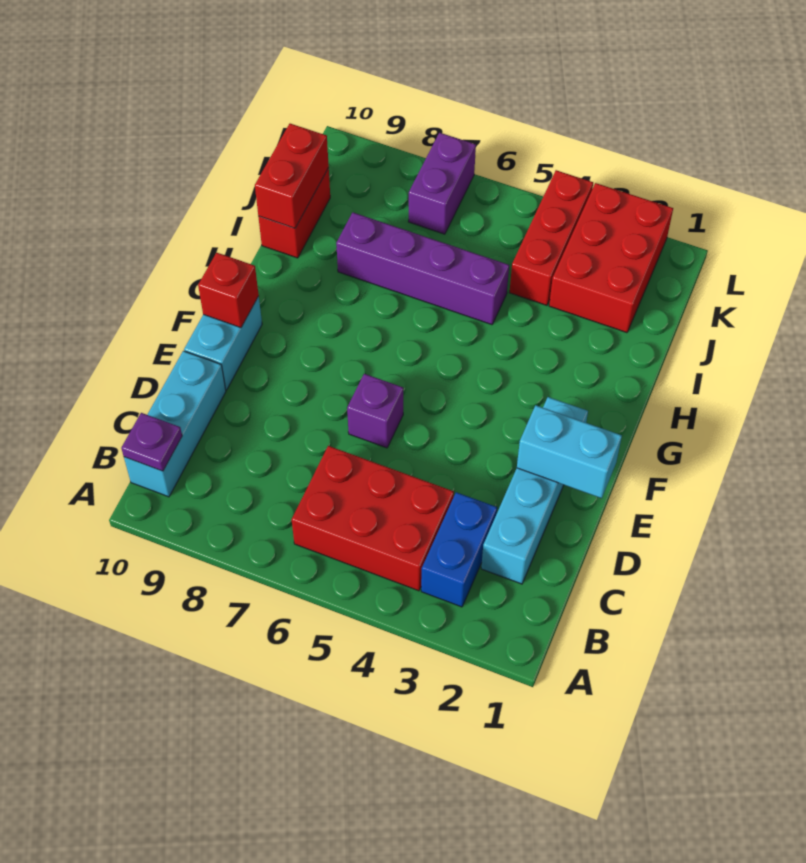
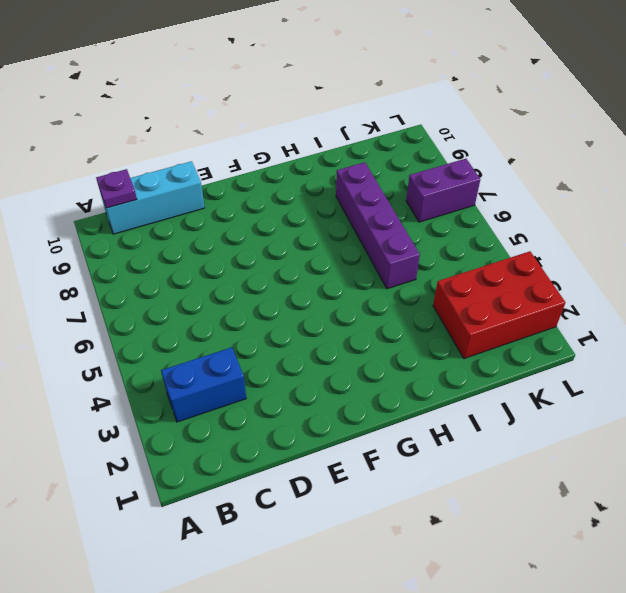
none -> red 2x3 brick [292,446,454,591]
none -> cyan 1x4 brick [481,397,588,584]
none -> purple 1x1 brick [347,374,403,448]

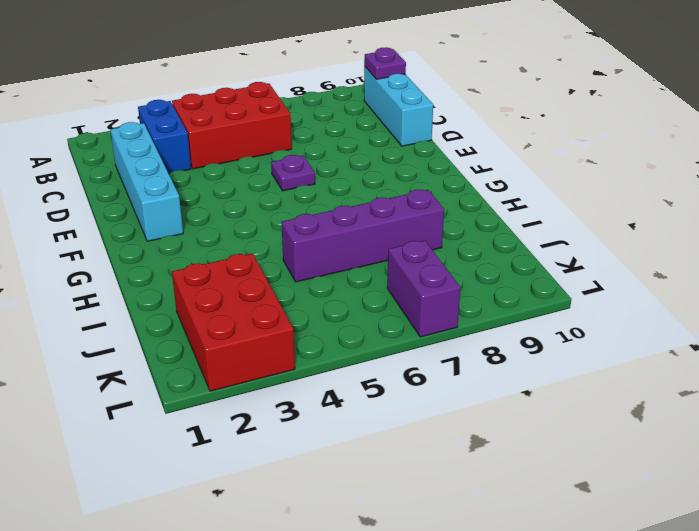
purple 1x1 plate [271,155,315,191] -> purple 1x1 brick [347,374,403,448]
none -> cyan 1x2 brick [184,296,262,390]
none -> red 1x2 brick [258,168,330,258]
none -> red 1x3 brick [509,170,593,305]

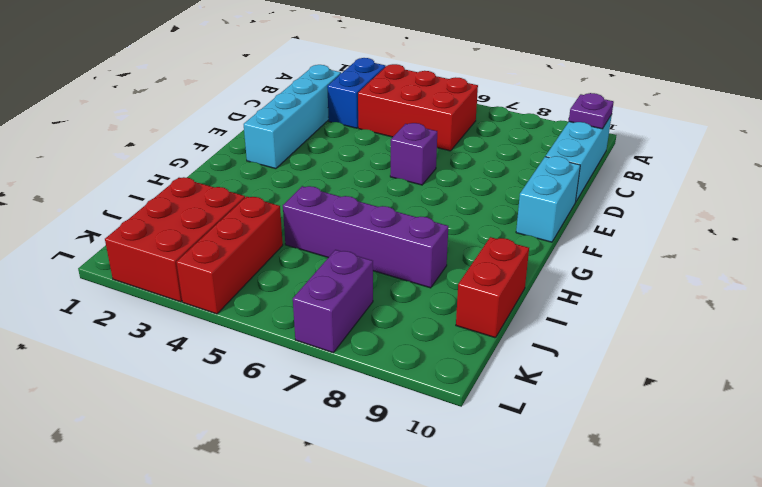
none -> cyan 1x2 brick [517,405,622,498]
none -> red 1x1 brick [198,253,259,328]
none -> red 1x2 brick [255,124,329,228]

